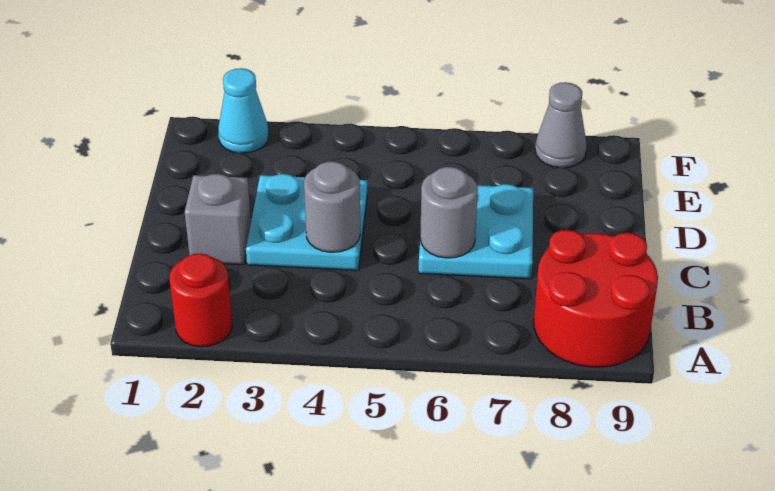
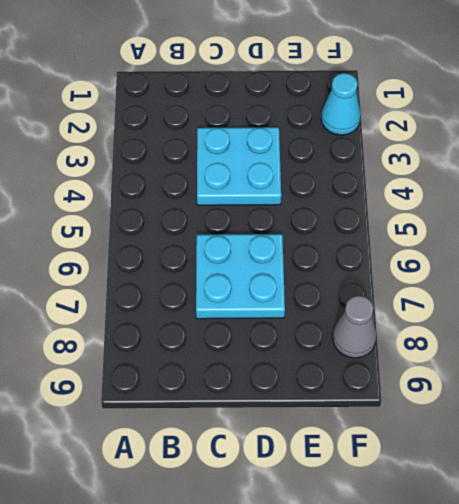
none -> red 1x1 round brick [170,254,232,347]
none -> red 2x2 round brick [534,230,658,367]

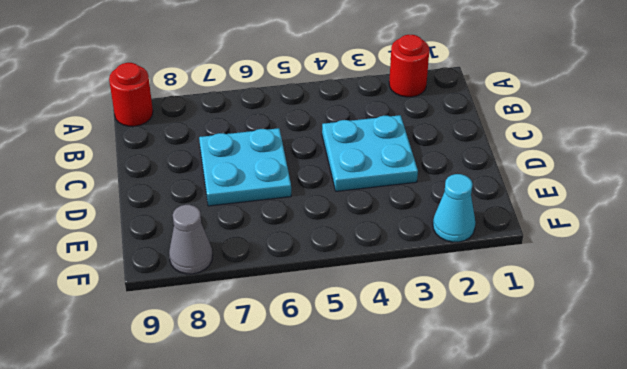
red 1x1 round brick [109,63,153,126] -> red 2x2 round brick [534,230,658,367]
none -> grey 1x1 brick [185,174,251,265]
none -> grey 1x1 round brick [304,161,360,252]

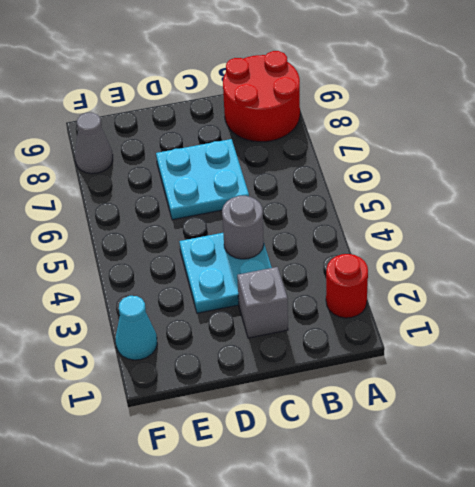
none -> grey 1x1 round brick [420,167,478,258]

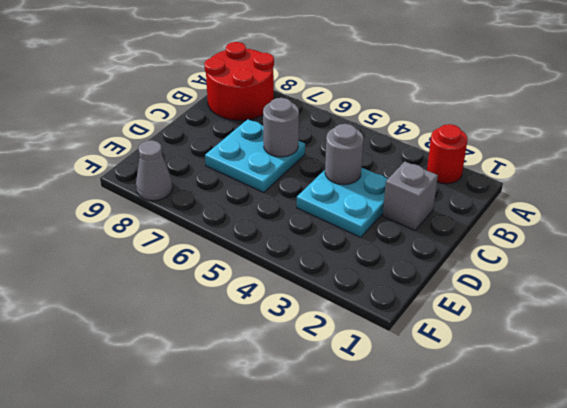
none -> cyan 1x1 cone [218,68,269,153]

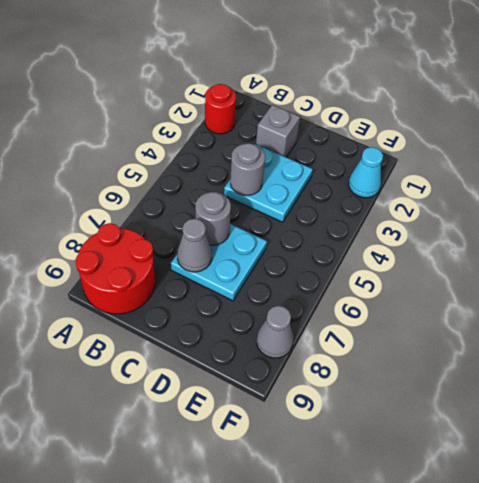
grey 1x1 cone [177,219,212,272] -> none

